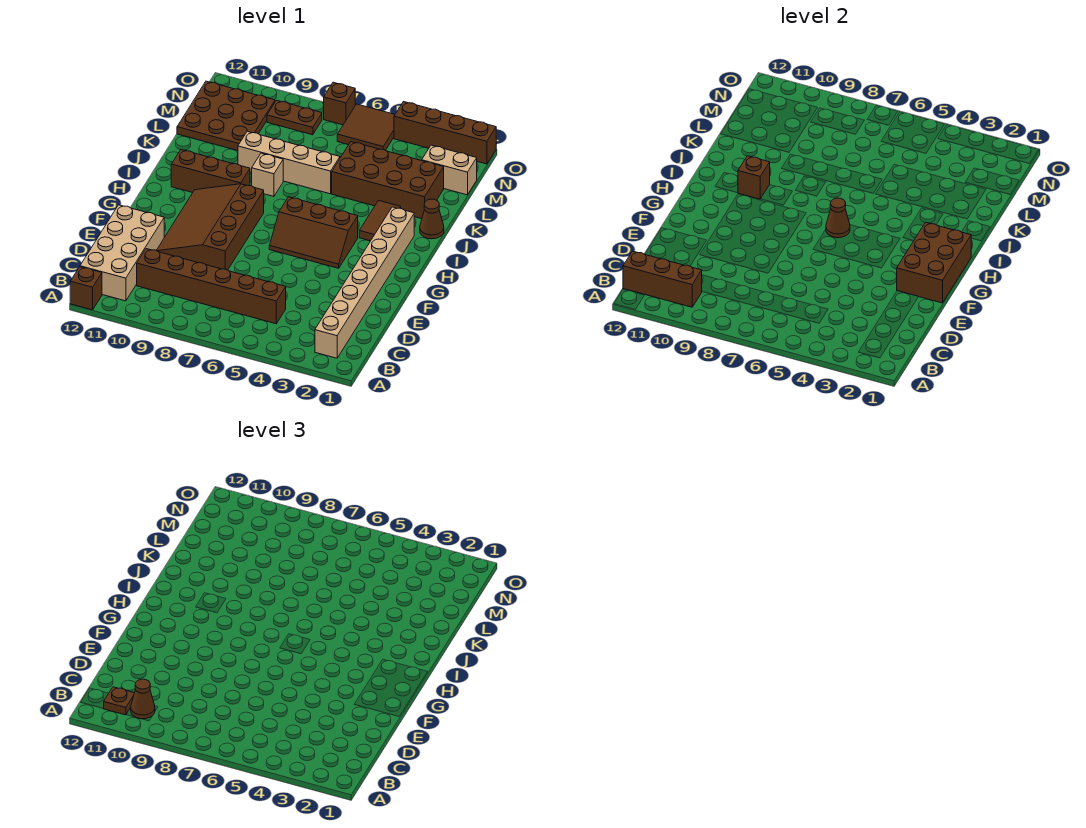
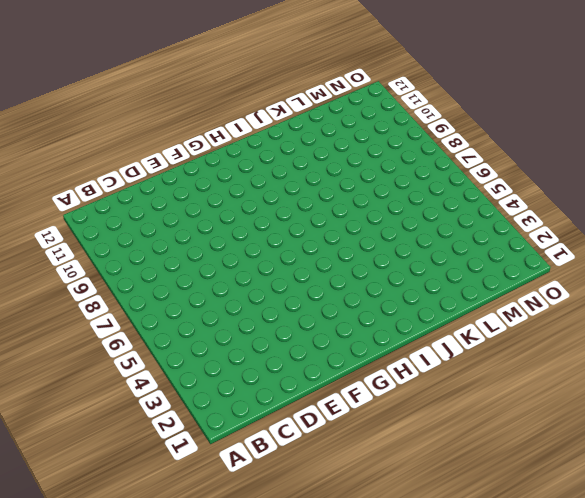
none -> brown 1x1 brick [70,267,102,310]
none -> tan 1x8 brick [315,207,414,358]
none -> tan 2x4 brick [80,205,164,301]

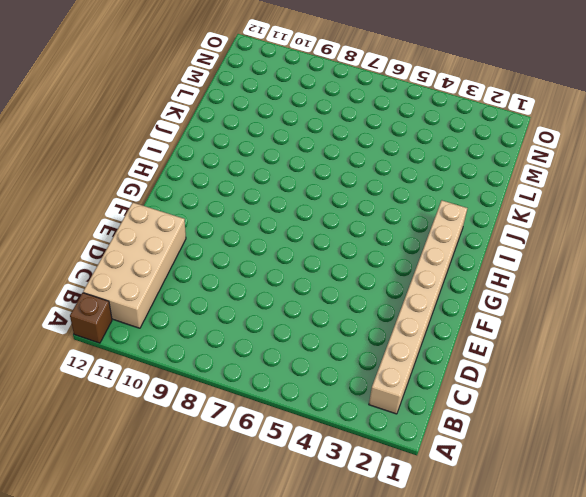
none -> brown 1x6 brick [137,249,286,324]
none -> brown 3x4 slope [156,184,264,270]
none -> brown 2x3 slope [269,197,358,268]

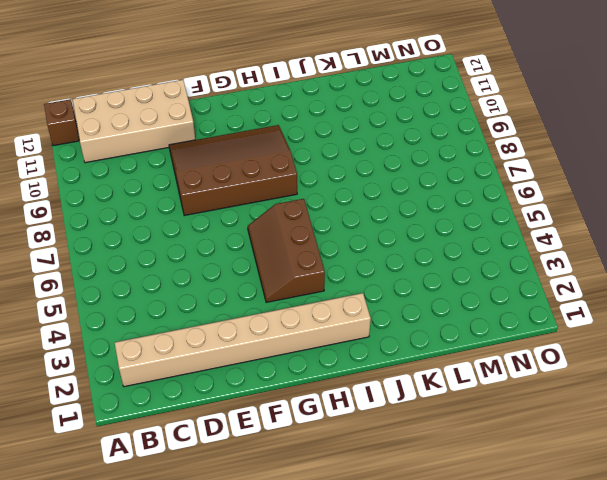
none -> brown 1x6 brick [137,249,286,324]
none -> brown 1x2 tile [359,201,401,241]
none -> brown 1x3 brick [171,150,250,193]

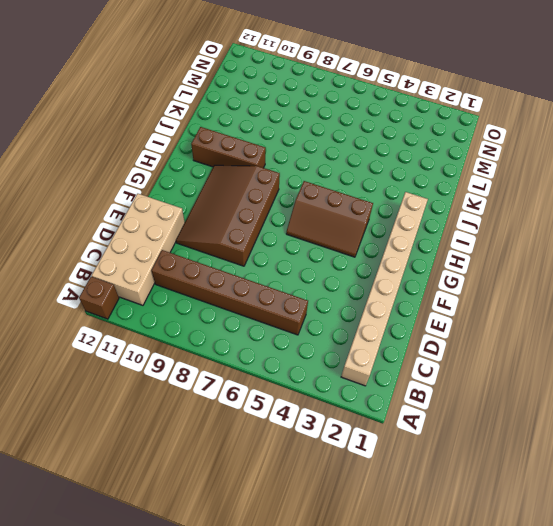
none -> brown 1x2 tile [359,201,401,241]
none -> brown 1x1 cone [420,199,444,239]
none -> tan 1x1 brick [252,153,283,197]

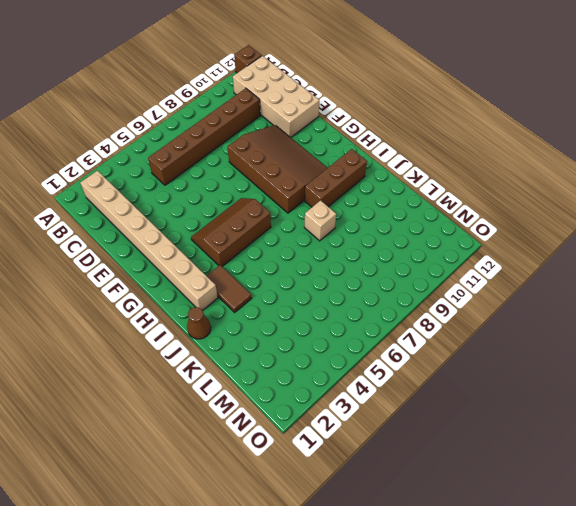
none -> brown 2x4 brick [332,142,444,219]
none -> tan 1x4 brick [238,131,340,194]
none -> brown 3x3 plate [177,81,275,151]

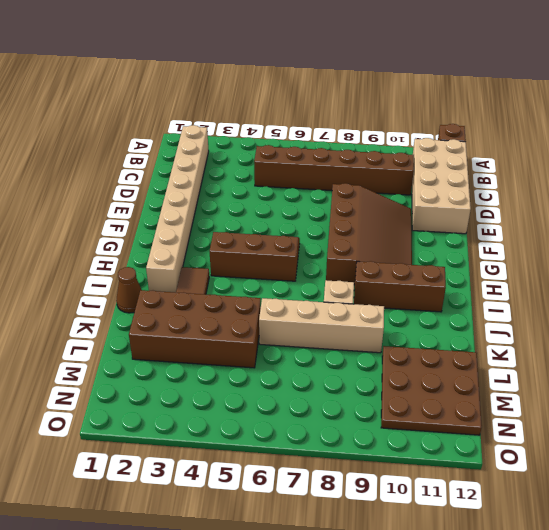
none -> tan 1x2 brick [422,145,477,195]
none -> brown 2x2 tile [337,104,395,150]
none -> brown 1x2 plate [267,100,322,135]

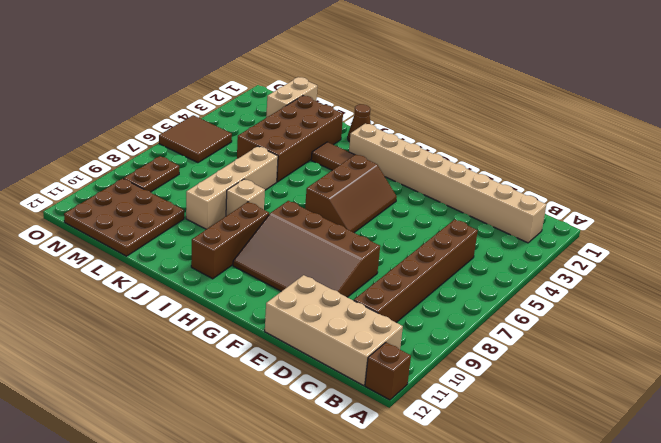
none -> brown 1x4 brick [394,102,496,164]
none -> brown 1x1 brick [324,82,355,125]
none -> brown 1x3 brick [623,251,702,307]

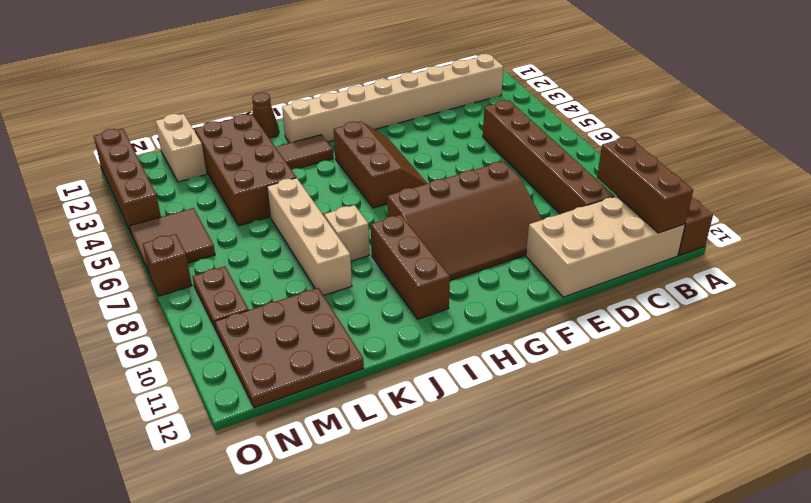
none -> brown 2x3 brick [897,222,971,303]
none -> brown 1x1 cone [826,198,850,238]
none -> brown 1x1 brick [738,156,770,199]

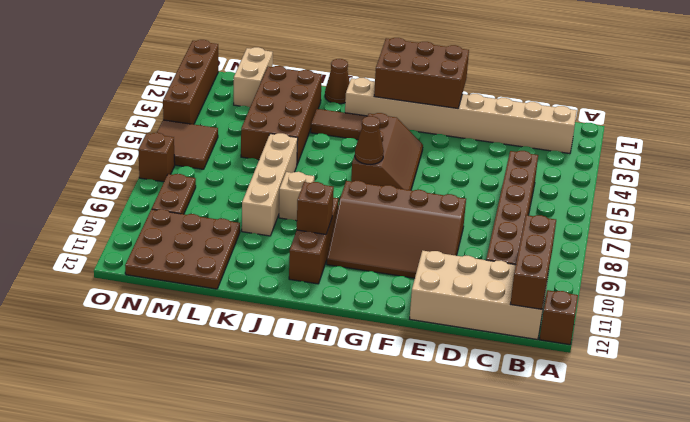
none -> brown 1x1 cone [131,679,155,719]
none -> brown 1x1 plate [103,687,134,715]

